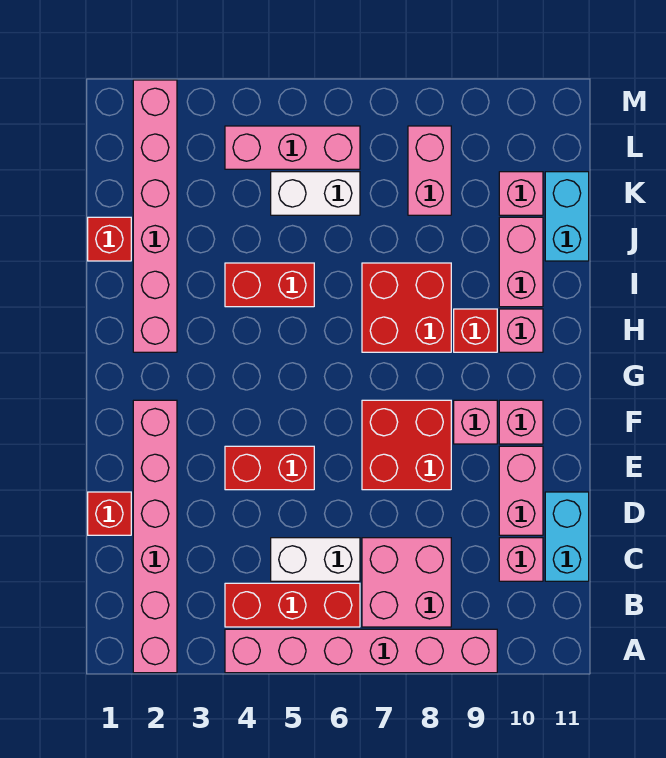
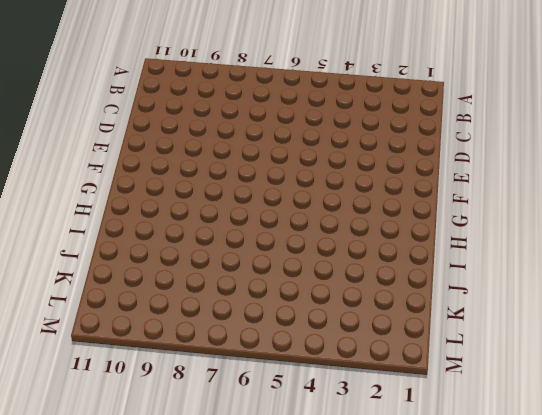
none -> pink 1x6 brick [133,400,177,673]
none -> pink 1x6 brick [225,629,497,673]
none -> red 1x3 brick [225,583,360,627]

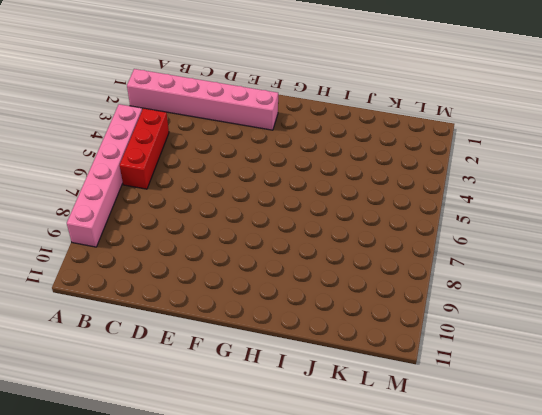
none -> pink 2x2 brick [362,538,451,627]
none -> white 1x2 brick [271,538,360,581]
none -> pink 1x1 brick [499,538,543,581]

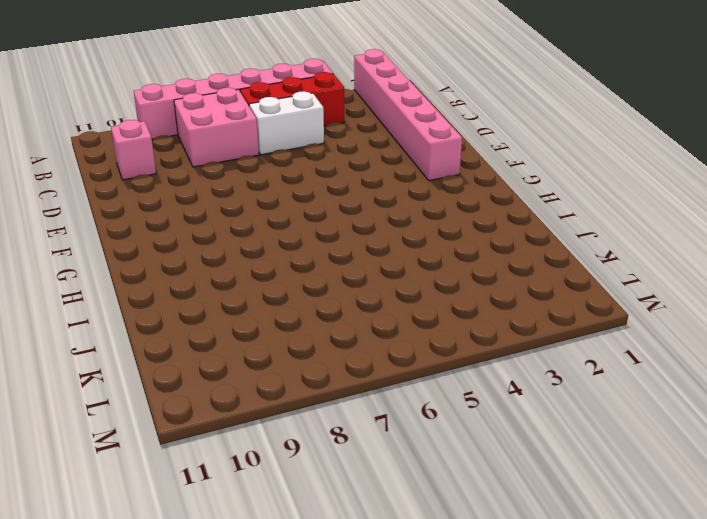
none -> cyan 1x2 brick [545,492,589,581]
none -> red 1x1 brick [88,492,131,535]
none -> pink 1x2 brick [499,446,543,535]

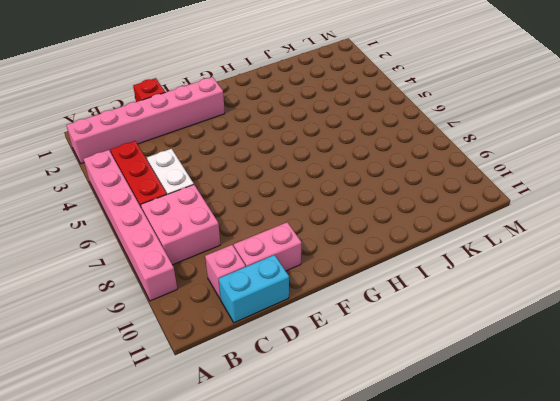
none -> red 1x2 brick [225,446,314,490]
none -> red 2x2 brick [362,400,451,490]
none -> pink 1x1 brick [454,400,497,444]

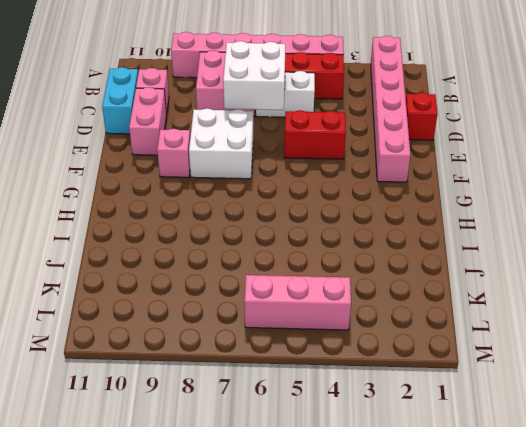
white 2x2 brick [223,41,285,110] -> none
white 2x2 brick [189,108,253,179] -> red 2x2 brick [362,400,451,490]
none -> pink 1x1 brick [499,400,543,444]
none -> pink 1x6 brick [133,80,177,352]
none -> red 2x2 brick [362,263,451,352]

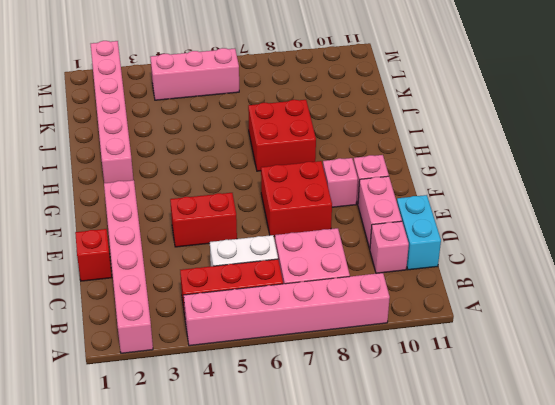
none -> red 1x1 brick [454,309,497,352]
none -> pink 1x1 brick [499,309,543,352]
none -> red 1x2 brick [225,263,314,307]

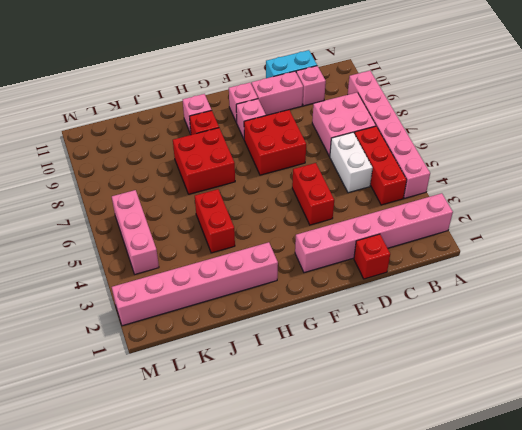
none -> pink 1x2 brick [499,217,543,307]
none -> red 1x1 brick [88,217,131,261]
none -> cyan 1x2 brick [545,172,589,261]

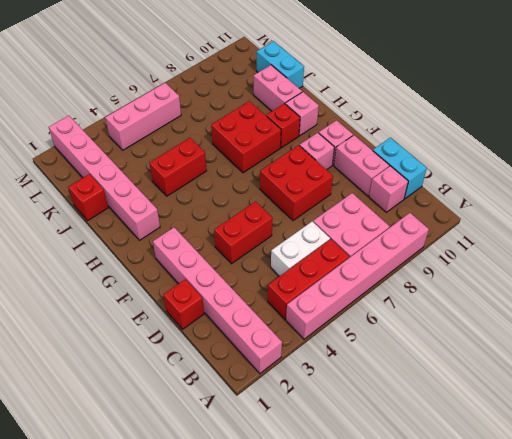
none -> white 1x2 brick [271,172,360,215]
none -> pink 1x2 brick [408,126,451,215]
none -> pink 1x1 brick [499,172,543,215]

